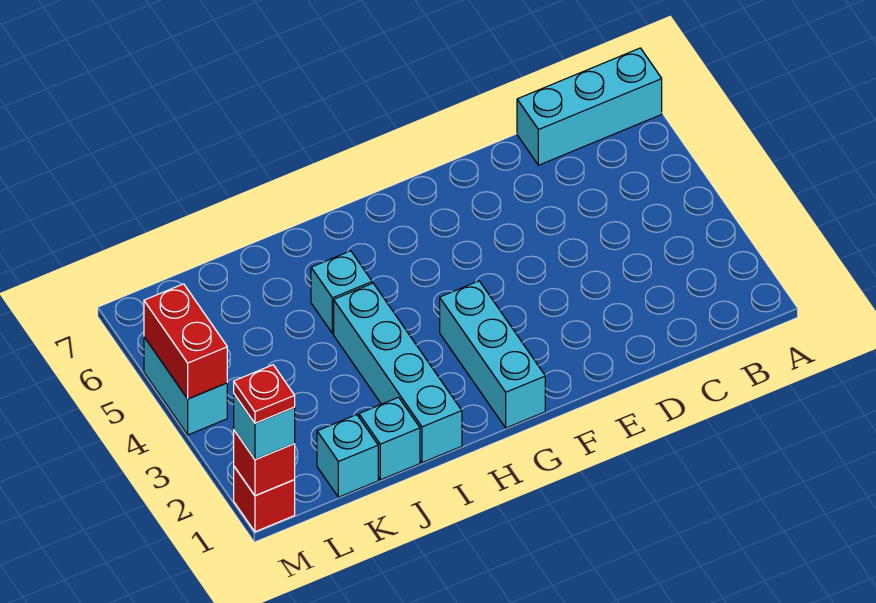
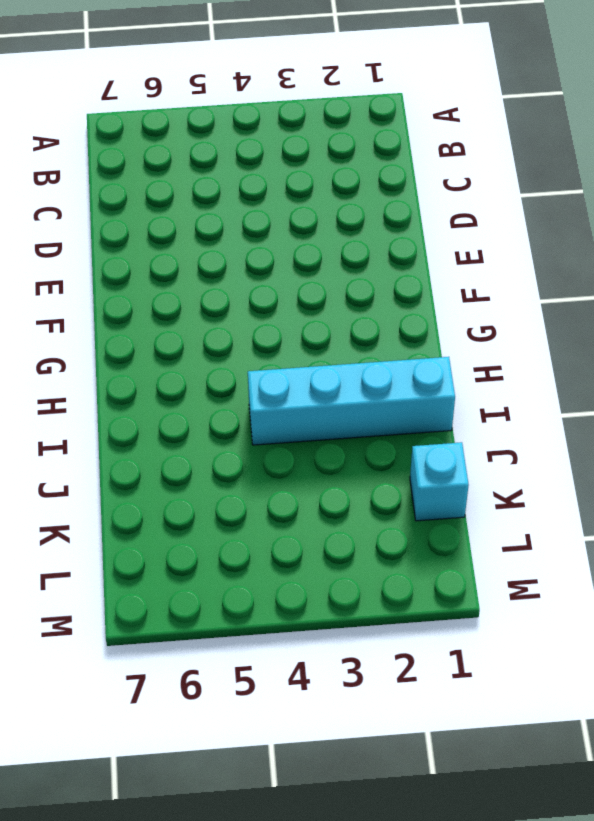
none -> cyan 1x3 brick [517,48,662,165]
none -> cyan 1x3 brick [440,281,545,428]
none -> cyan 1x1 brick [311,251,372,334]

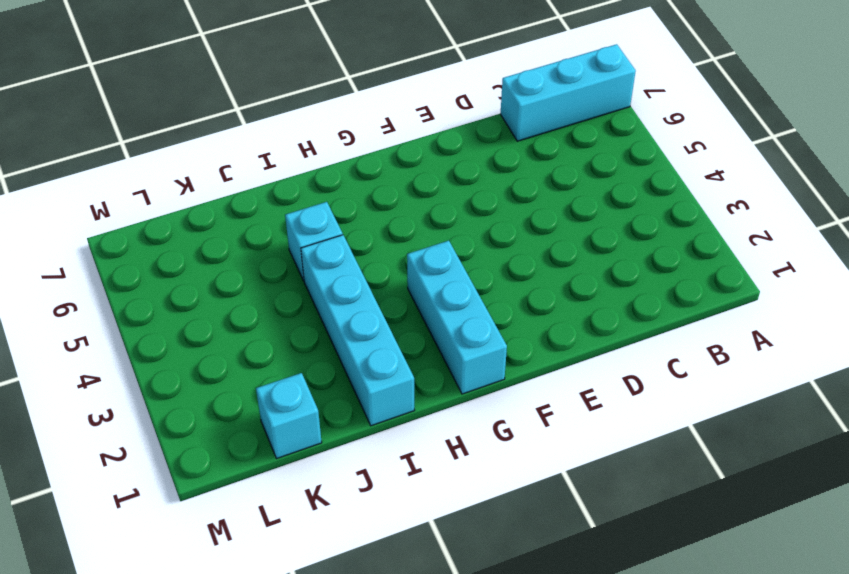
none -> cyan 1x1 brick [359,397,420,480]
none -> red 1x1 brick [234,467,295,532]
none -> cyan 1x2 brick [144,337,227,435]

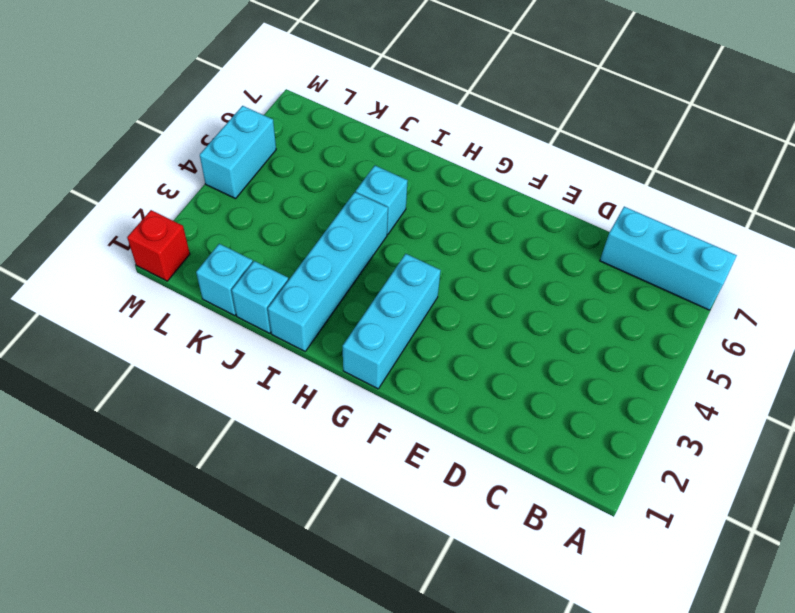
none -> red 1x1 brick [234,430,295,496]
none -> red 1x2 brick [144,284,227,399]
none -> cyan 1x1 brick [234,394,295,460]

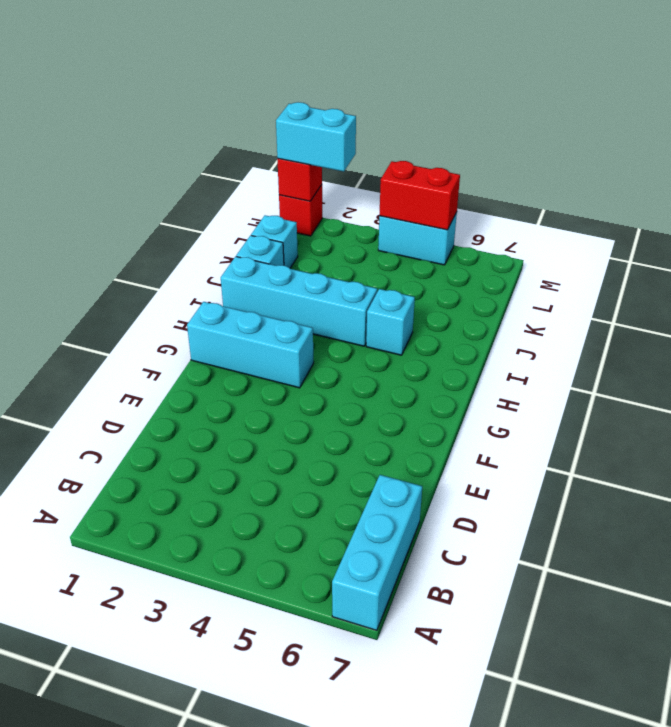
cyan 1x2 brick [276,102,356,172] -> cyan 1x1 brick [234,394,295,460]
none -> red 1x1 plate [234,365,295,423]

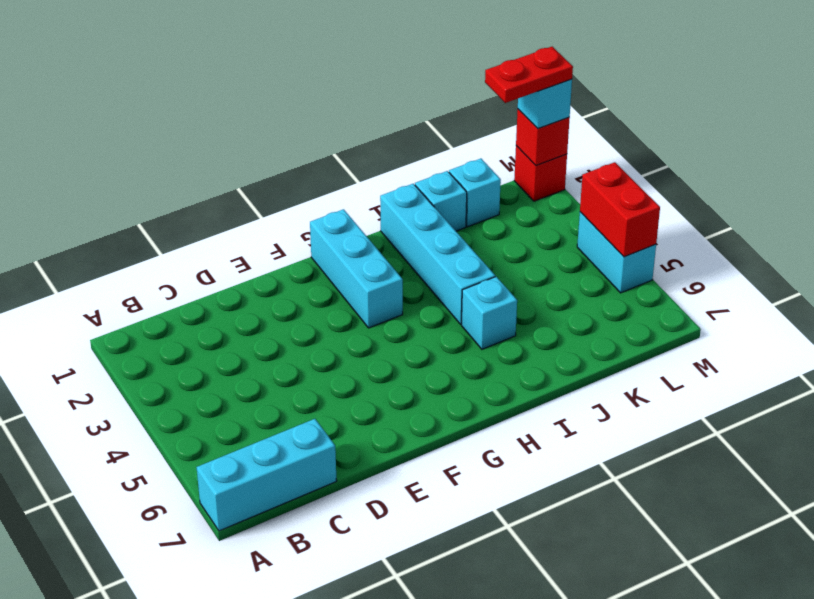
red 1x2 plate [485,47,573,103] -> red 1x1 plate [234,365,295,423]

